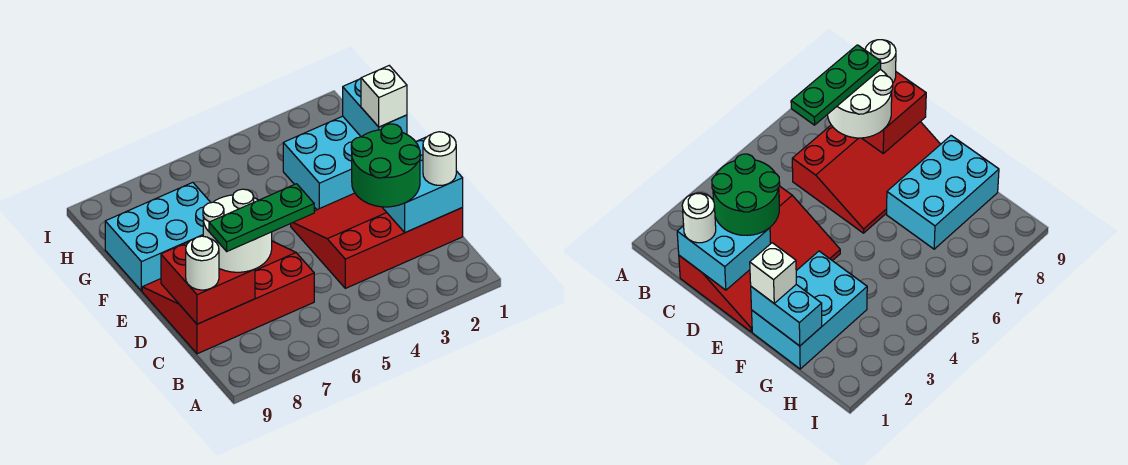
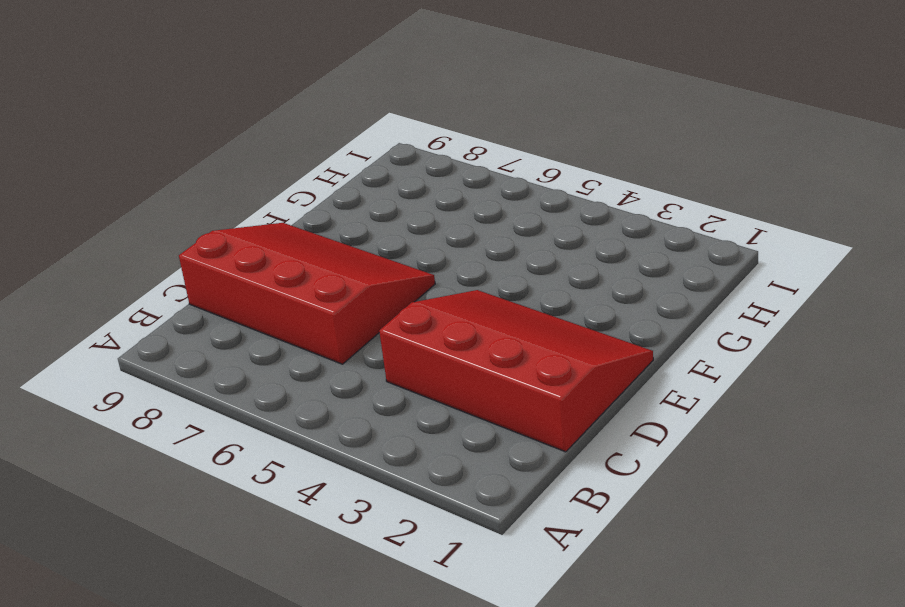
none -> cyan 2x3 brick [283,116,361,210]
none -> cyan 2x3 brick [105,182,211,291]
none -> cyan 2x2 brick [382,137,463,233]

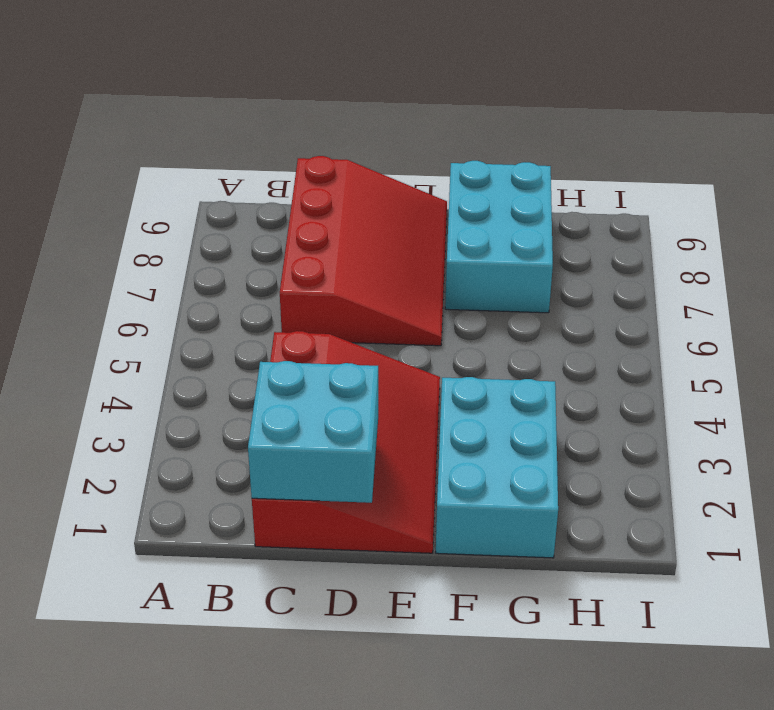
none -> red 2x2 brick [161,242,255,324]
none -> cyan 1x2 brick [343,79,407,137]
none -> white 1x1 round brick [423,132,456,185]

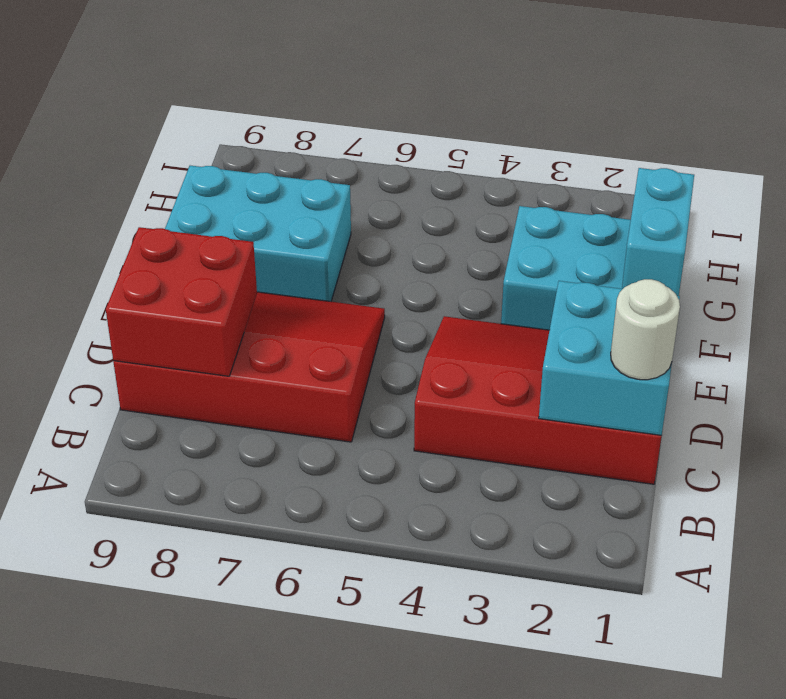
none -> green 2x2 round brick [351,124,420,207]
none -> white 2x2 round brick [203,189,272,272]
none -> white 1x1 round brick [186,236,219,290]

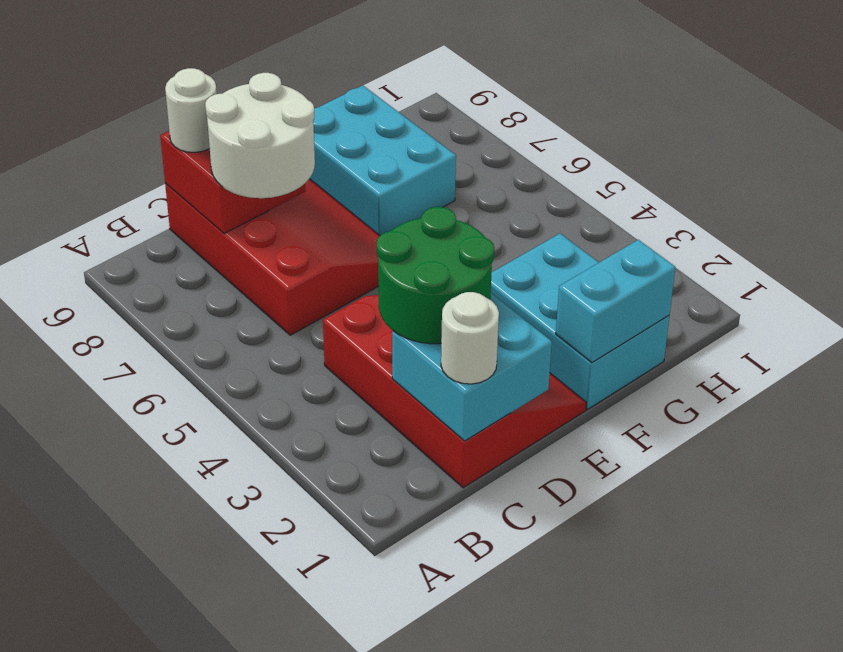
none -> white 1x1 brick [361,66,407,127]
none -> green 1x3 plate [209,184,314,251]

